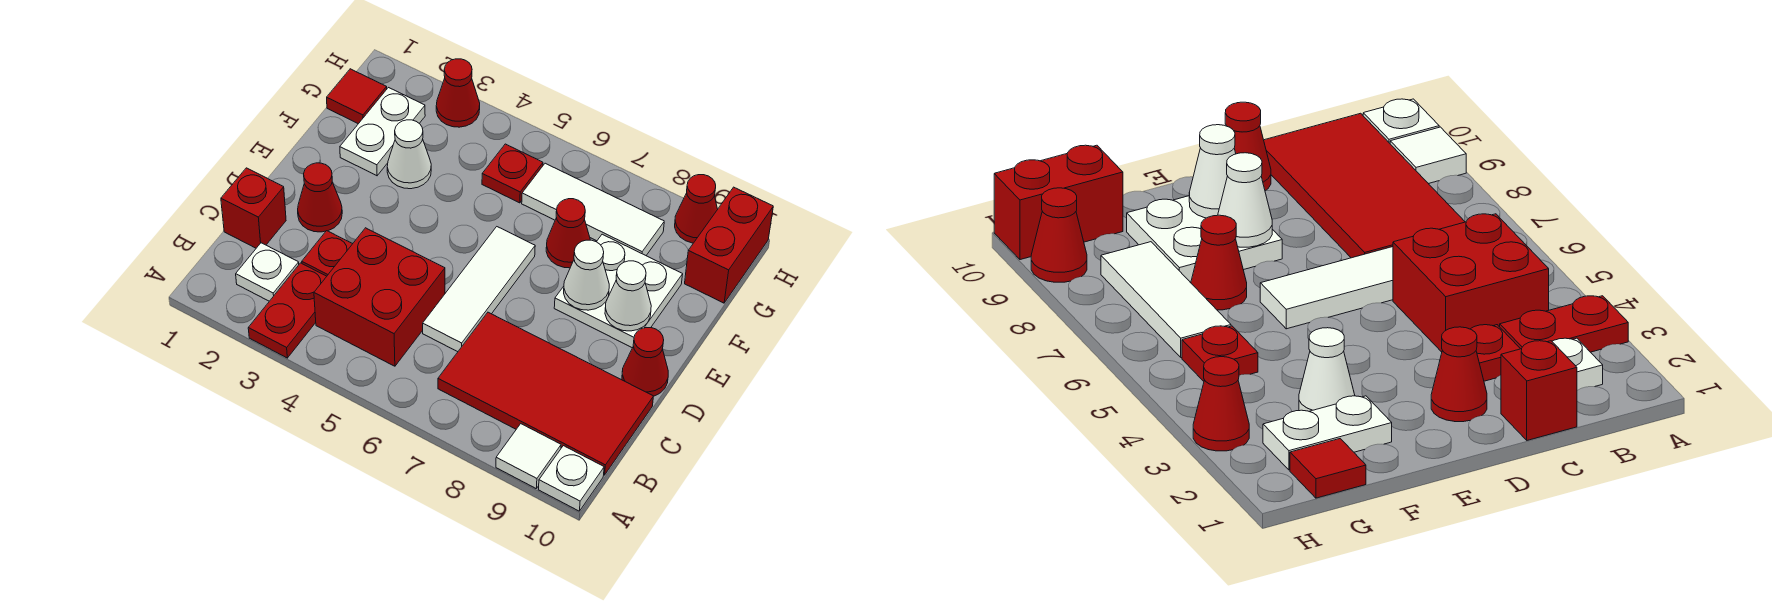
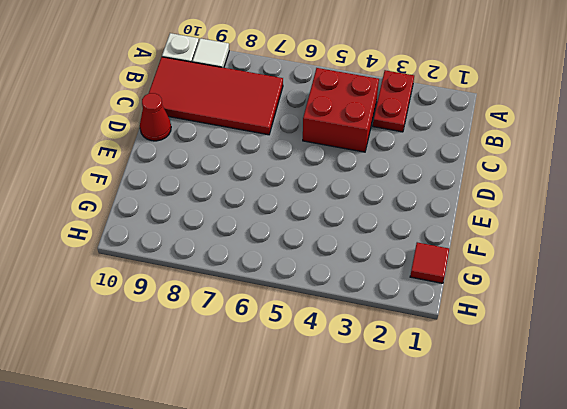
none -> white 1x1 plate [236,243,299,301]
none -> red 1x1 brick [221,168,286,248]
none -> red 1x1 plate [302,231,352,276]

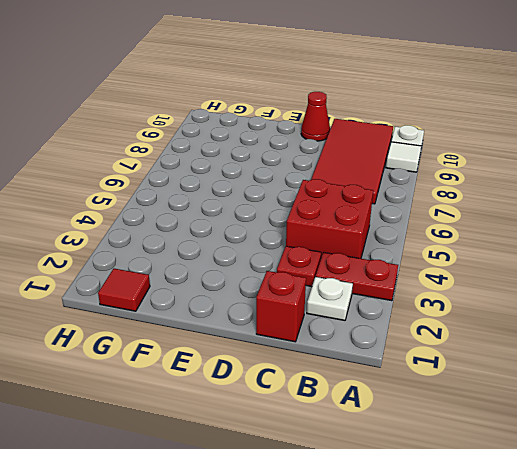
none -> white 1x3 tile [423,227,535,352]
none -> red 1x1 cone [298,163,342,232]
none -> white 2x2 plate [554,234,683,348]

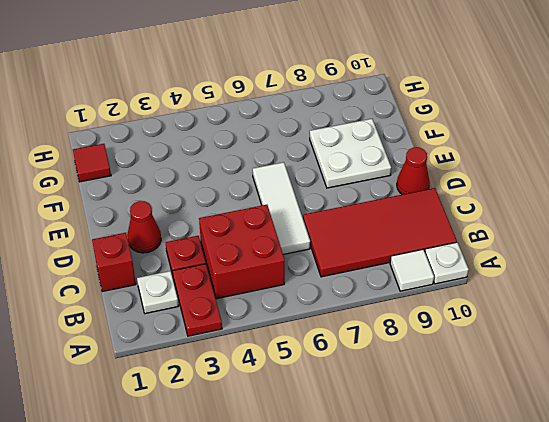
none -> white 1x2 plate [340,88,425,176]
none -> white 1x1 cone [387,120,431,189]
none -> red 1x1 cone [546,199,590,268]

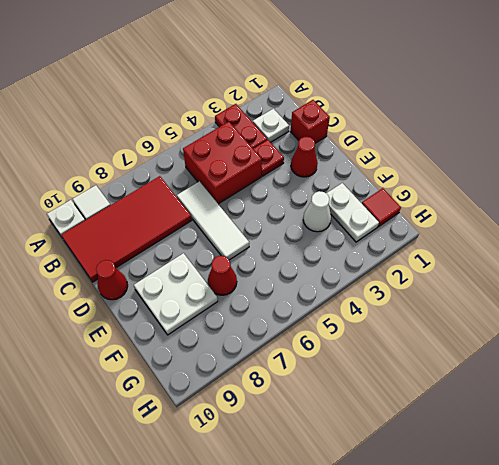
none -> red 1x1 plate [482,144,543,203]
none -> white 1x3 tile [522,163,664,255]
none -> red 1x2 brick [685,187,773,303]

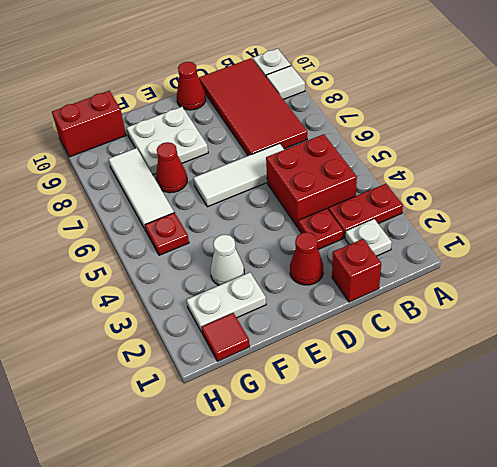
none -> red 1x1 cone [436,59,480,127]
none -> red 1x1 cone [675,175,718,243]
none -> white 1x1 cone [564,240,609,310]

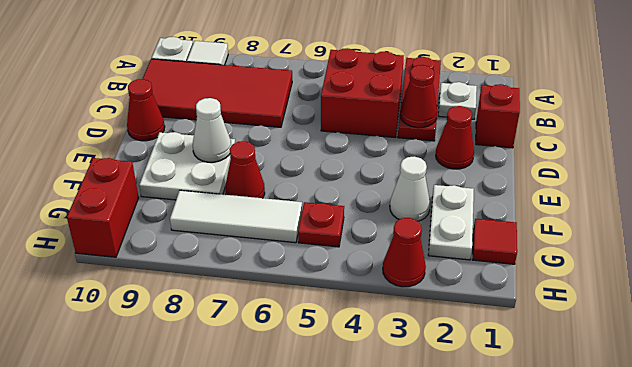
red 1x1 cone [400,65,437,128] -> red 1x1 cone moved to [675,175,718,243]
none -> white 1x3 tile [423,227,535,352]
none -> white 1x1 cone [605,261,651,331]

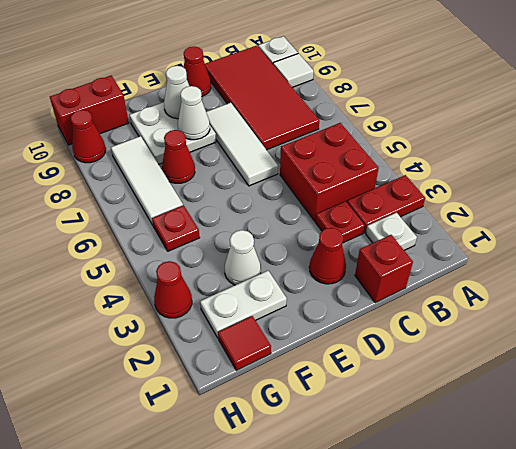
white 1x3 tile [206,103,278,186] -> white 1x3 tile turned to [423,227,535,352]

